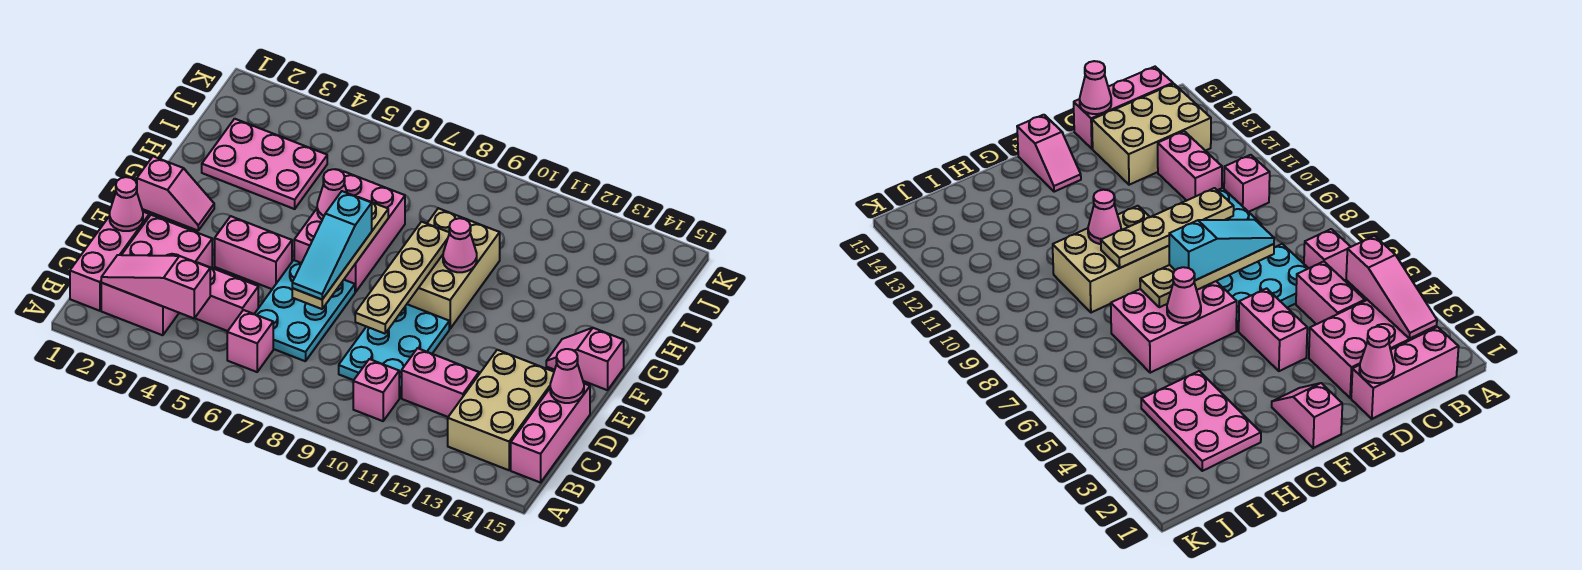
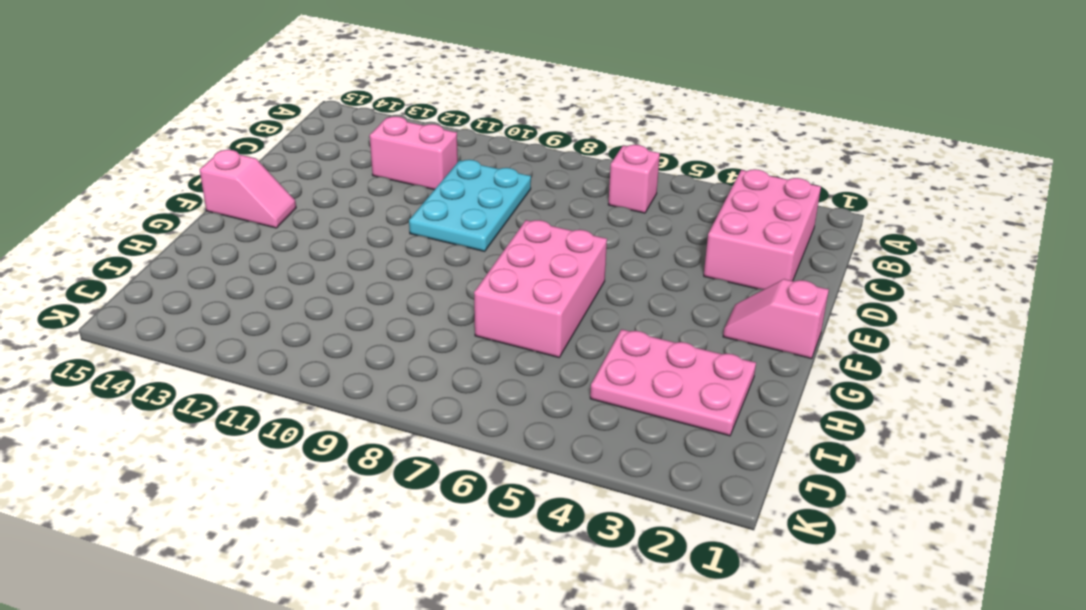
none -> pink 1x3 brick [70,212,149,311]
none -> pink 1x1 brick [353,359,399,421]
none -> tan 2x3 brick [448,350,554,470]

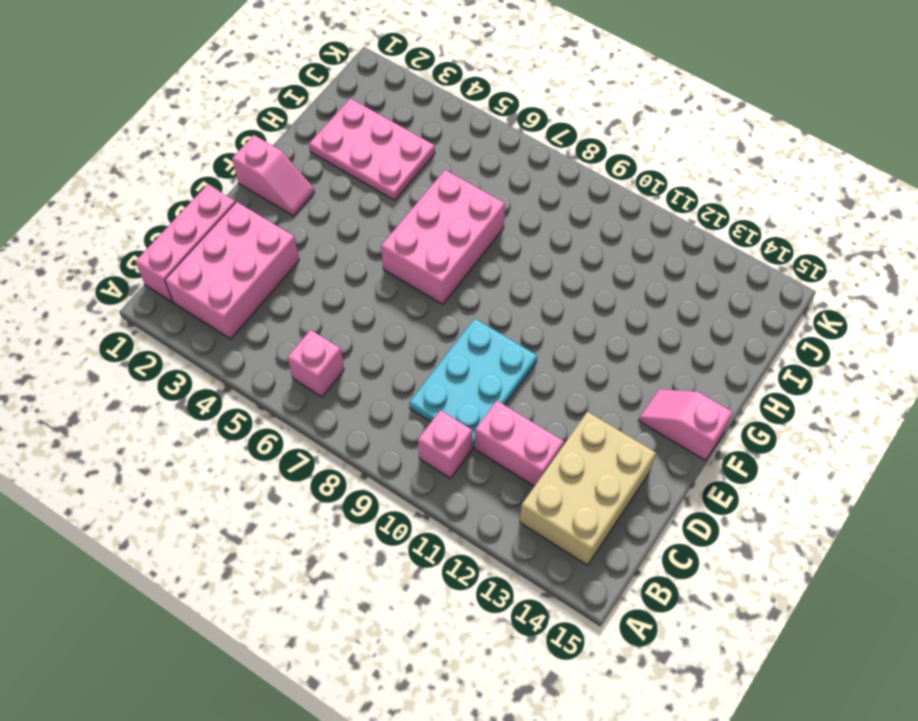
none -> pink 1x3 brick [511,384,590,483]
none -> pink 1x2 brick [195,262,258,331]
none -> cyan 2x3 plate [255,260,355,361]

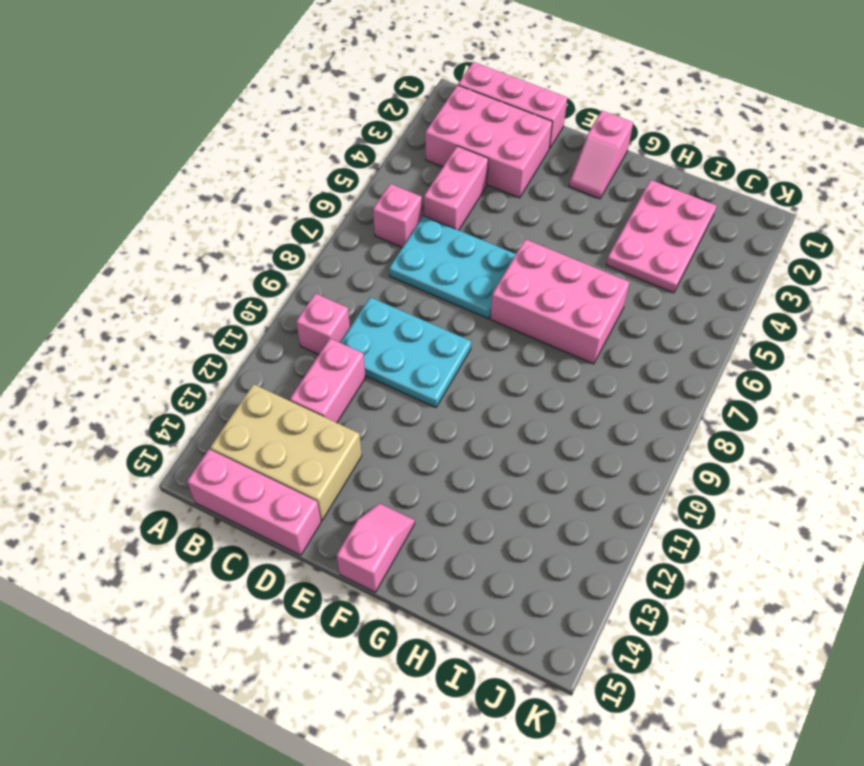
none -> pink 1x2 brick [215,216,292,289]
none -> tan 2x3 brick [407,208,500,329]
none -> pink 1x3 slope [101,255,210,318]

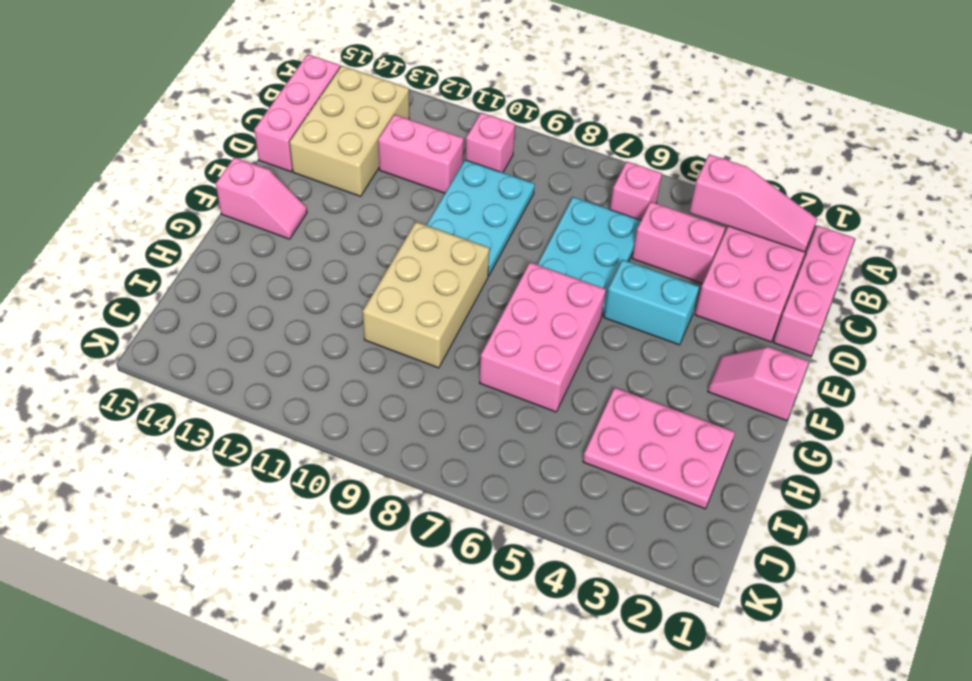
cyan 1x2 brick [604,260,699,345] -> pink 1x2 brick [215,216,292,289]
none -> pink 1x1 cone [110,177,143,231]
none -> tan 1x4 plate [292,197,388,309]
none -> tan 1x4 plate [355,222,450,334]

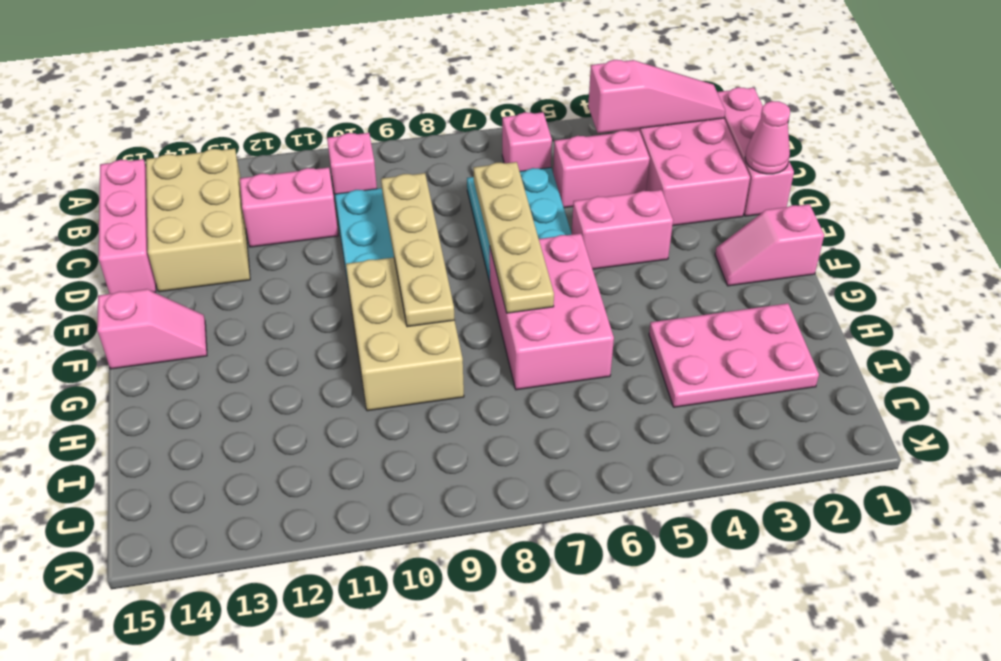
none -> pink 1x1 cone [550,349,584,403]
none -> pink 1x1 cone [317,169,347,219]
none -> pink 1x1 cone [443,218,477,272]

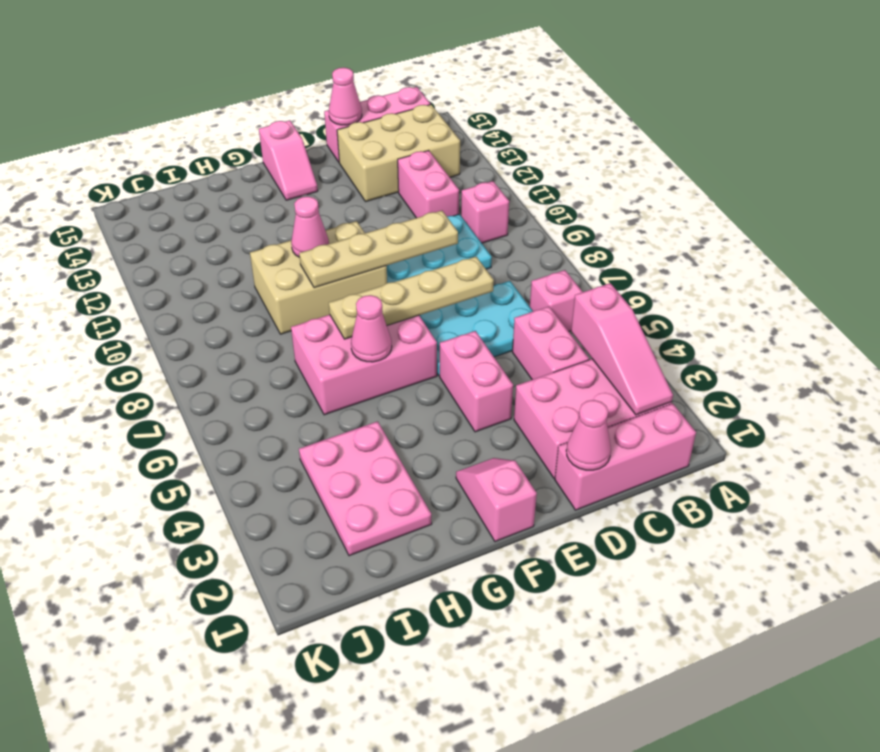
none -> cyan 1x3 slope [292,191,372,299]

